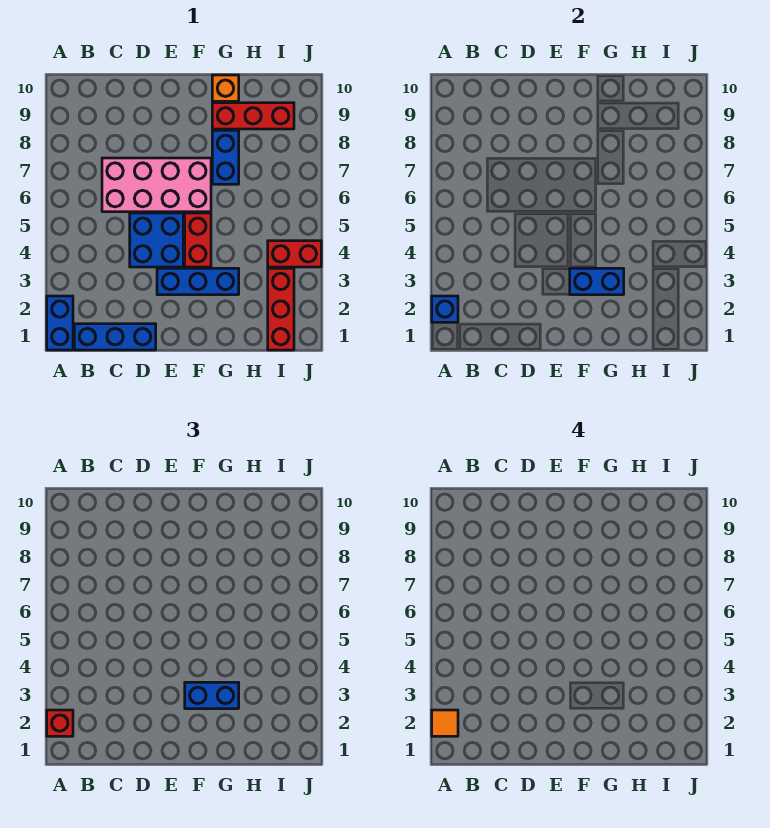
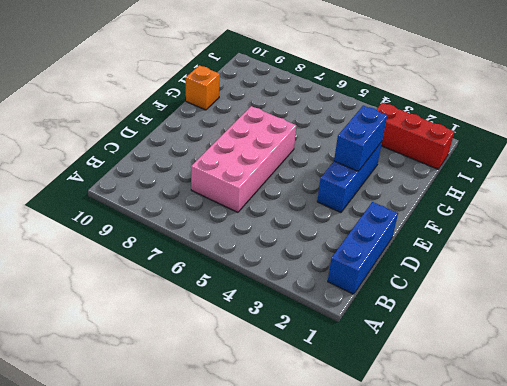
none -> blue 1x2 brick [47,296,73,350]
none -> blue 2x2 brick [130,213,183,267]
none -> red 1x2 brick [185,213,211,267]

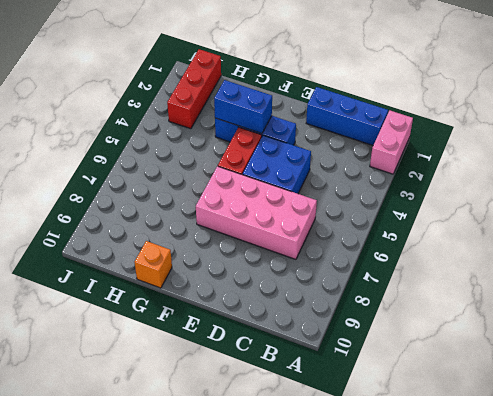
pink 1x2 brick [370,111,413,174] -> blue 1x2 brick [47,296,73,350]
none -> blue 1x2 brick [212,130,239,184]
none -> red 1x3 brick [212,103,294,129]
none -> red 1x2 brick [268,241,321,267]

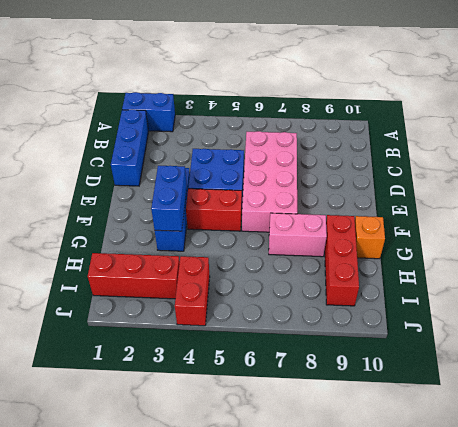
pink 1x2 brick [269,213,327,257] -> blue 1x2 brick [212,130,239,184]
none -> blue 1x1 brick [432,296,458,322]
none -> red 1x1 brick [47,710,73,736]
none -> blue 1x2 brick [185,682,239,709]

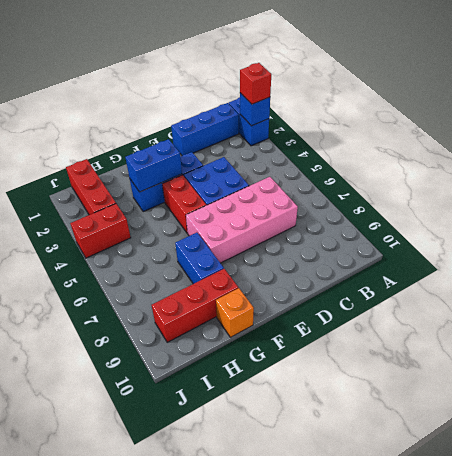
none -> blue 1x2 brick [185,682,239,709]
none -> orange 1x1 tile [432,710,458,736]

